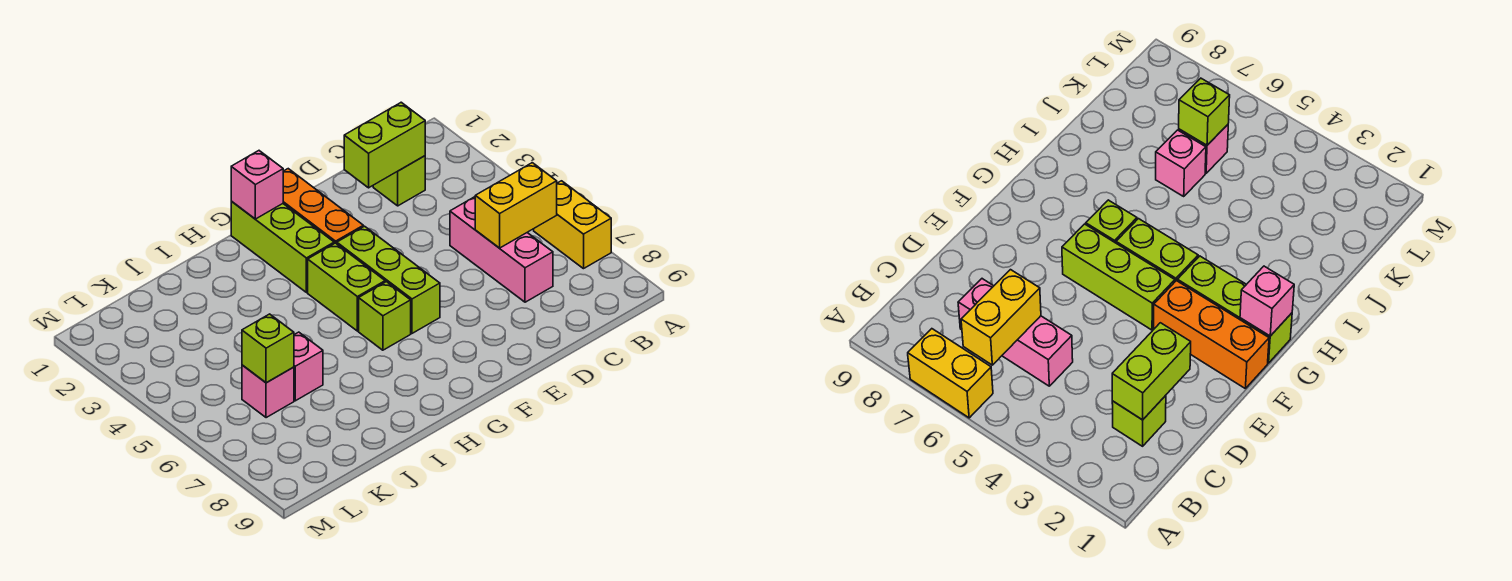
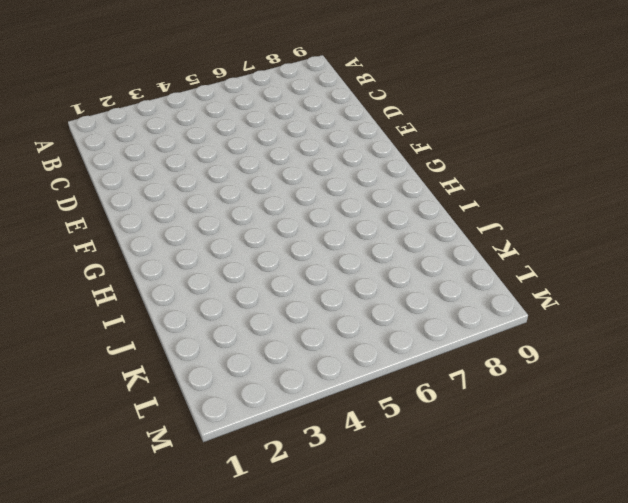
none -> yellow 1x2 brick [534,181,611,269]
none -> lime 1x1 brick [373,156,425,206]
none -> pink 1x3 brick [450,197,553,302]

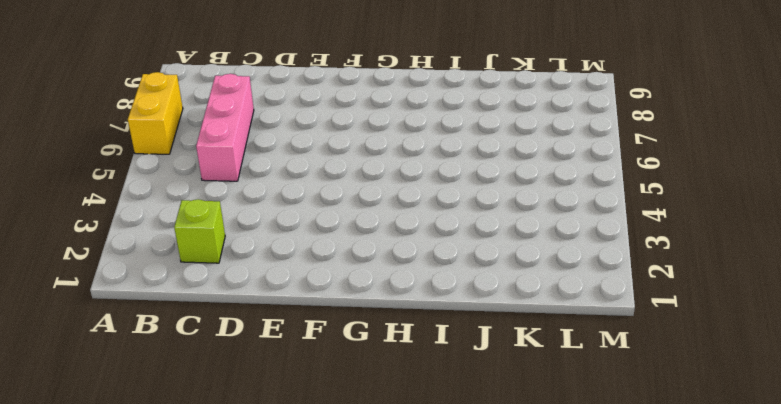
none -> orange 1x3 brick [283,169,363,244]
none -> lime 1x3 brick [337,226,440,333]
none -> lime 1x3 brick [231,201,334,292]

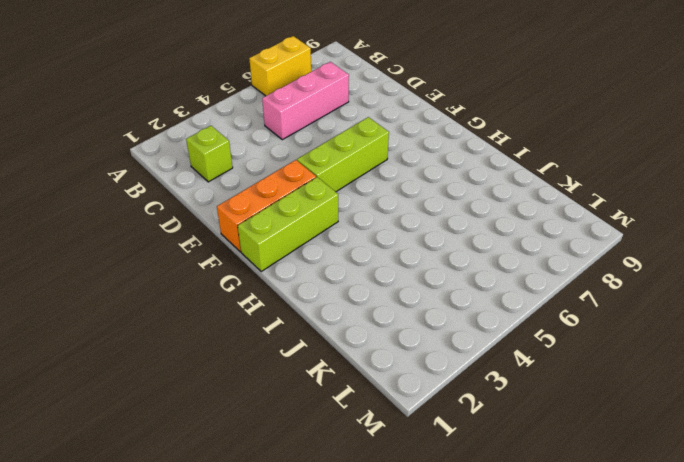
none -> lime 1x2 brick [308,243,385,331]
none -> lime 1x1 brick [359,282,411,350]
none -> pink 1x1 brick [294,332,323,401]

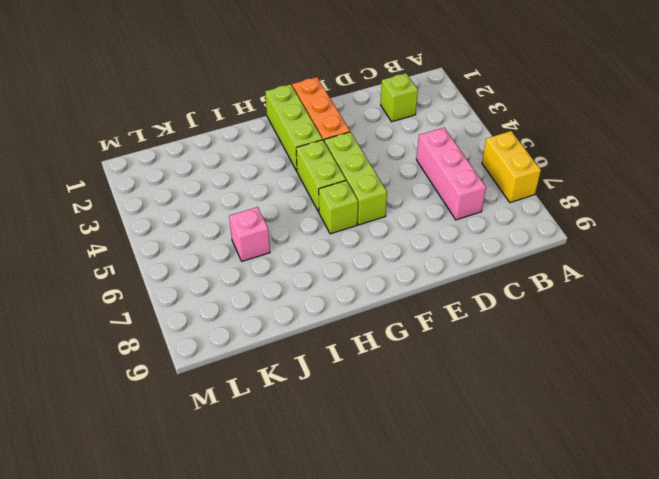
none -> pink 1x1 brick [242,365,294,418]
none -> yellow 1x2 brick [475,163,557,248]
none -> lime 1x2 brick [344,102,425,188]

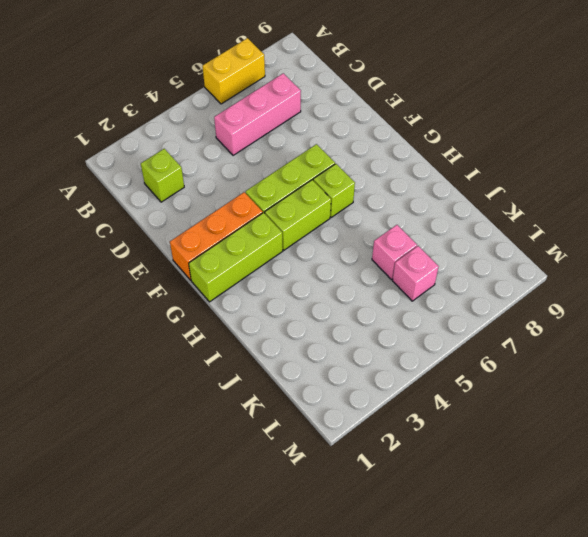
none -> yellow 1x2 brick [475,163,557,248]
none -> lime 1x2 brick [344,102,425,188]
none -> pink 1x1 brick [231,151,283,219]

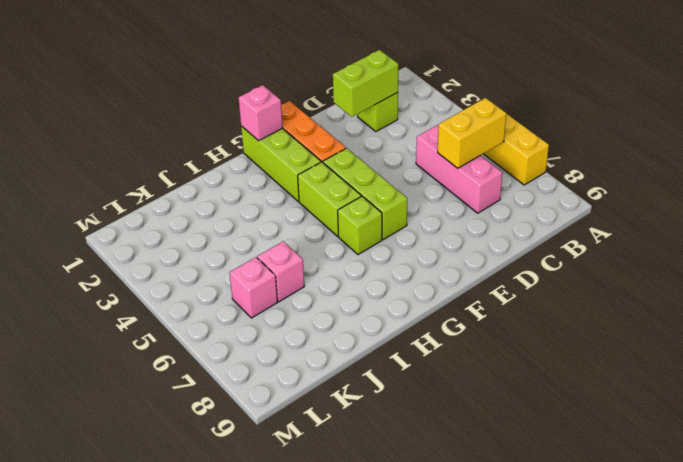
none -> lime 1x1 brick [242,314,294,383]

